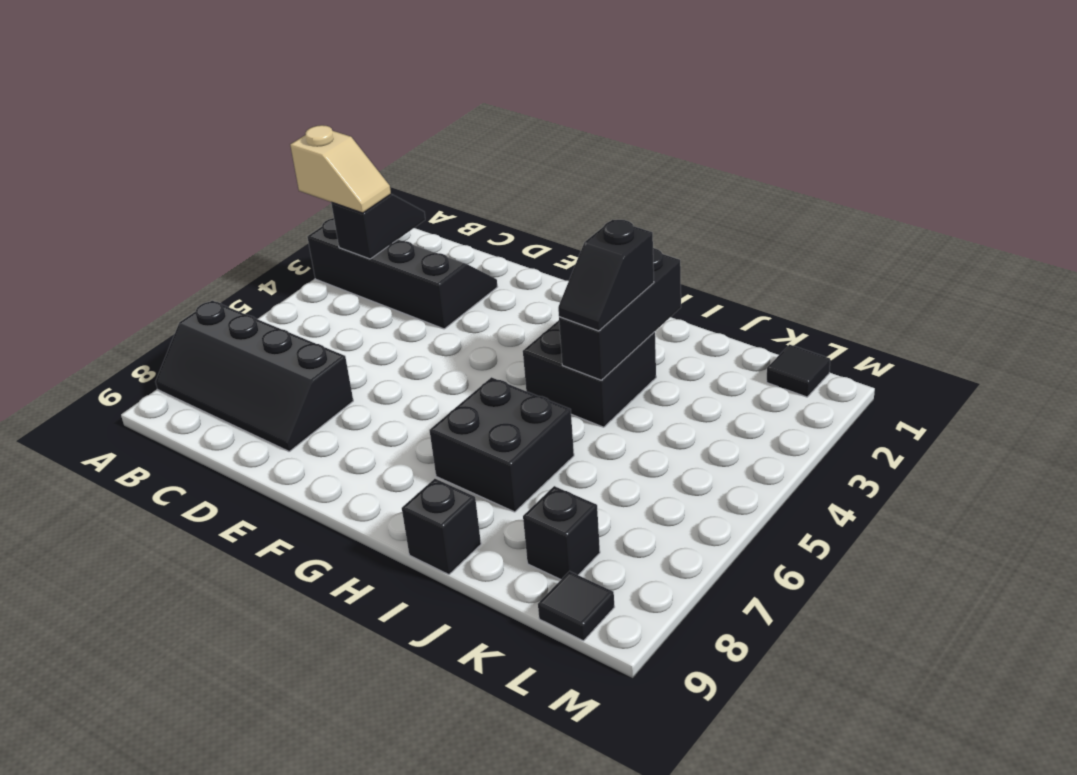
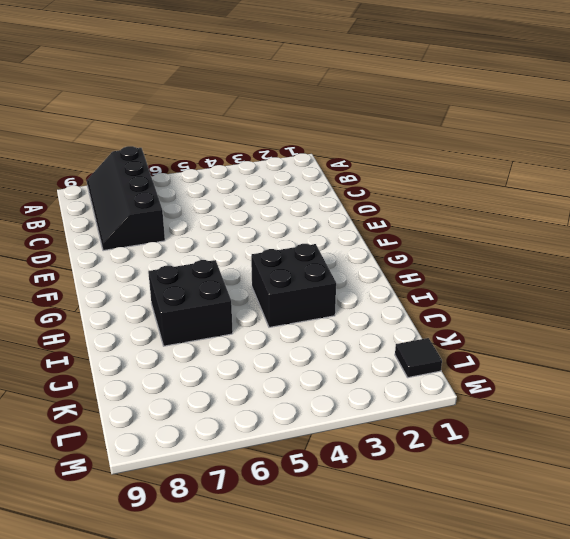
none -> black 2x4 slope [307,218,497,329]
none -> black 1x1 brick [402,479,481,575]
none -> black 1x1 brick [523,486,600,580]

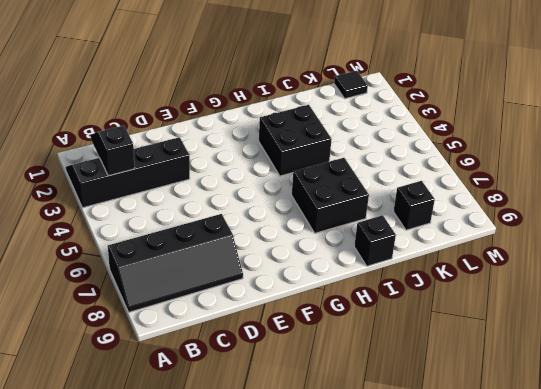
none -> black 1x1 tile [538,571,614,641]
none -> black 1x3 brick [559,248,681,380]
none -> tan 1x2 slope [290,125,391,213]

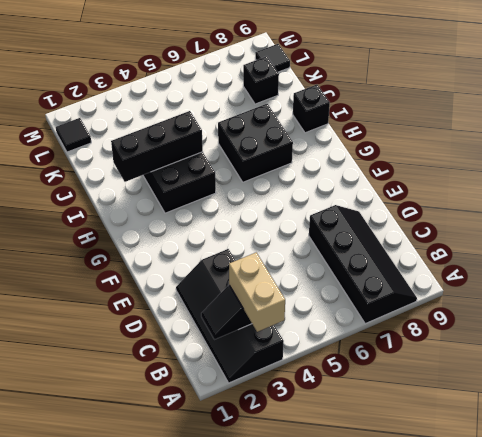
tan 1x2 brick [229,253,285,332] -> tan 1x2 slope [290,125,391,213]
none -> black 1x2 slope [558,220,654,331]

